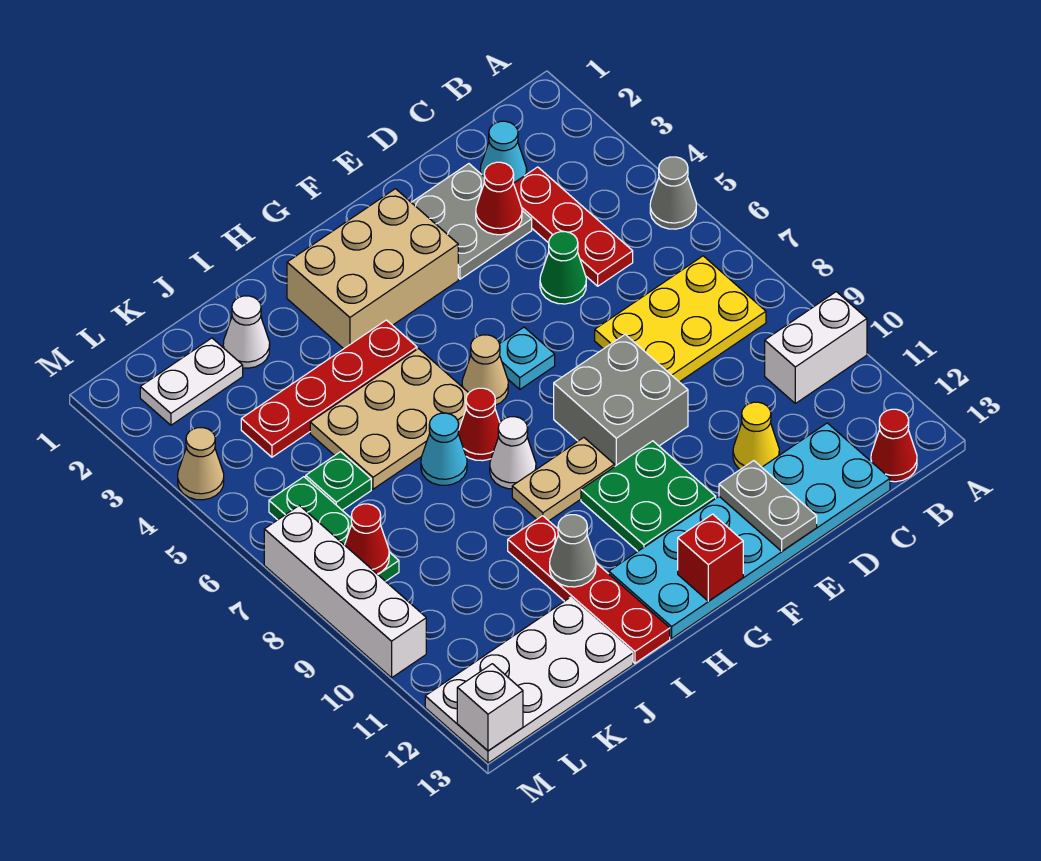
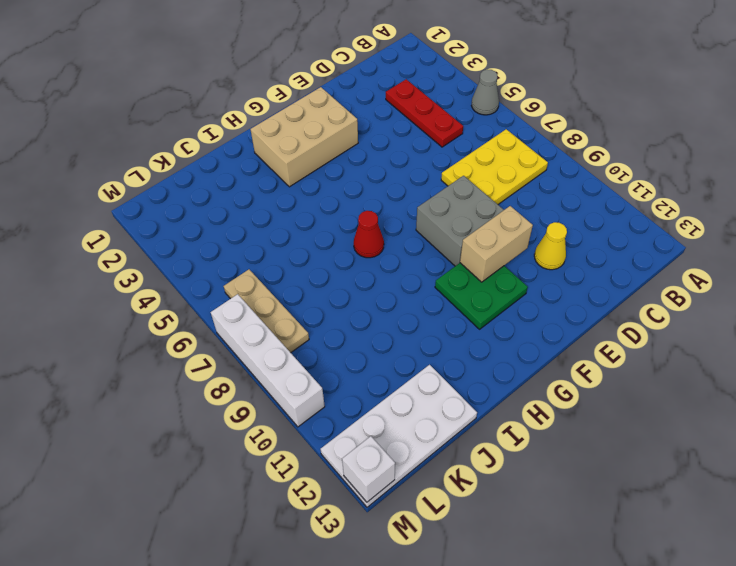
tan 1x2 brick [460,206,533,282] -> none
tan 1x3 plate [224,269,309,353] -> green 1x3 plate [269,477,399,581]
none -> white 1x2 brick [765,292,867,403]
none -> red 1x1 cone [871,409,917,482]
none -> cyan 1x1 cone [480,121,527,183]
none -> cyan 2x6 plate [609,423,890,638]

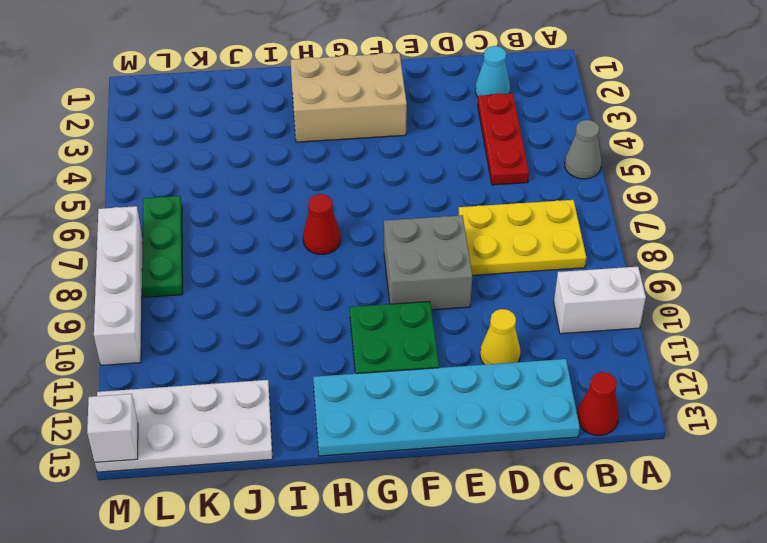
none -> grey 2x2 plate [411,164,532,279]
none -> green 1x1 cone [540,232,586,304]
none -> cyan 1x1 plate [500,327,555,389]
none -> tan 1x1 cone [462,335,508,405]

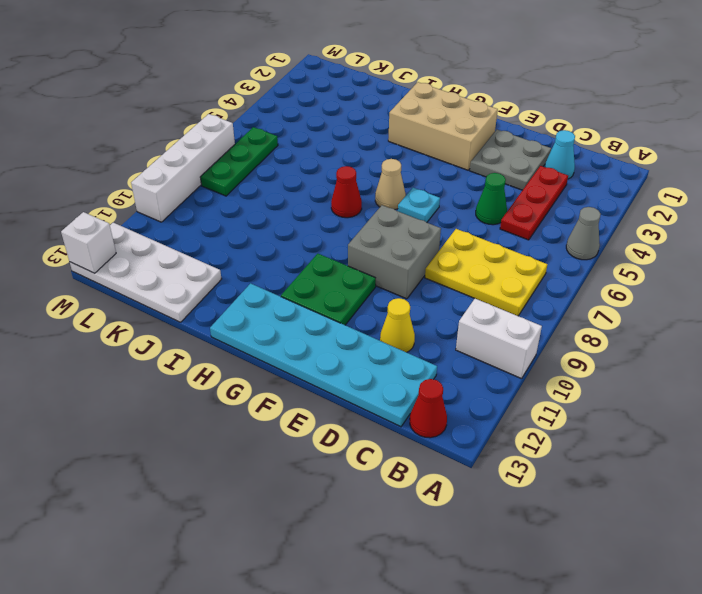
none -> tan 1x2 plate [512,438,615,521]
none -> red 1x4 plate [241,320,417,457]
none -> tan 2x3 plate [310,349,468,489]
none -> white 1x1 cone [490,417,536,489]

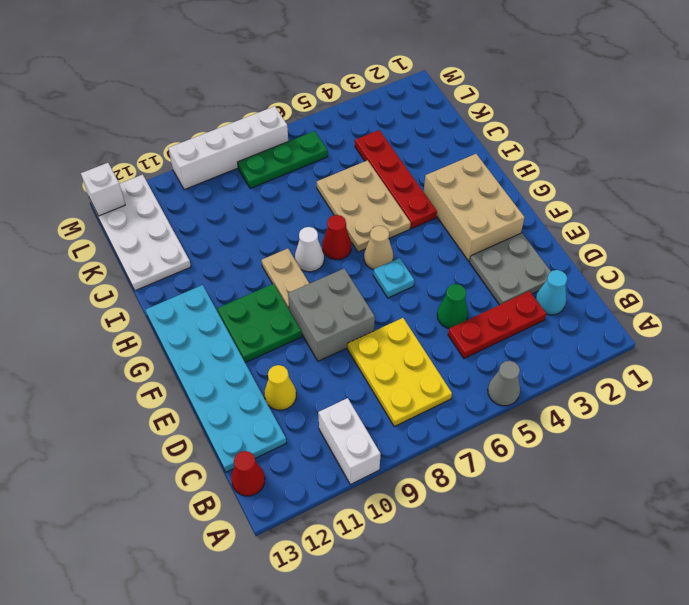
none -> cyan 1x1 cone [421,413,467,485]
none -> red 1x4 plate [508,516,670,663]
none -> white 1x1 cone [223,296,270,368]
none -> white 1x2 plate [140,338,243,425]

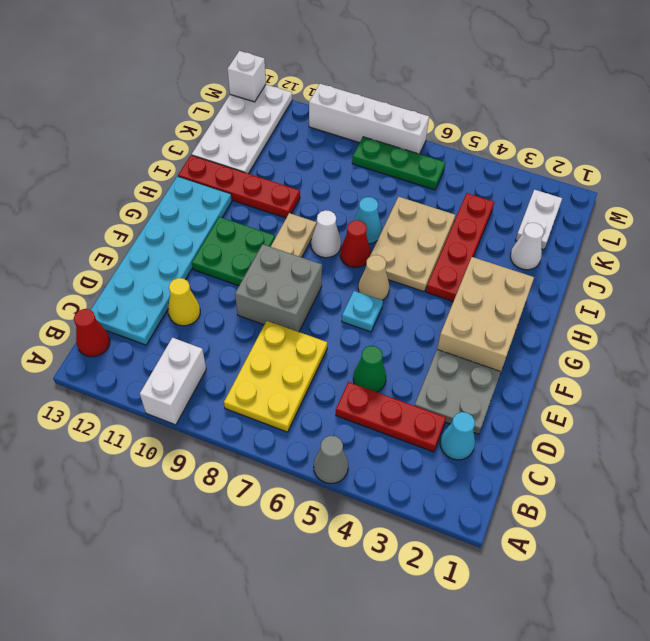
none -> green 1x1 plate [306,452,371,510]
none -> tan 1x1 cone [178,428,224,500]
none -> red 1x1 cone [476,162,522,235]
none -> grey 1x2 plate [719,461,817,551]

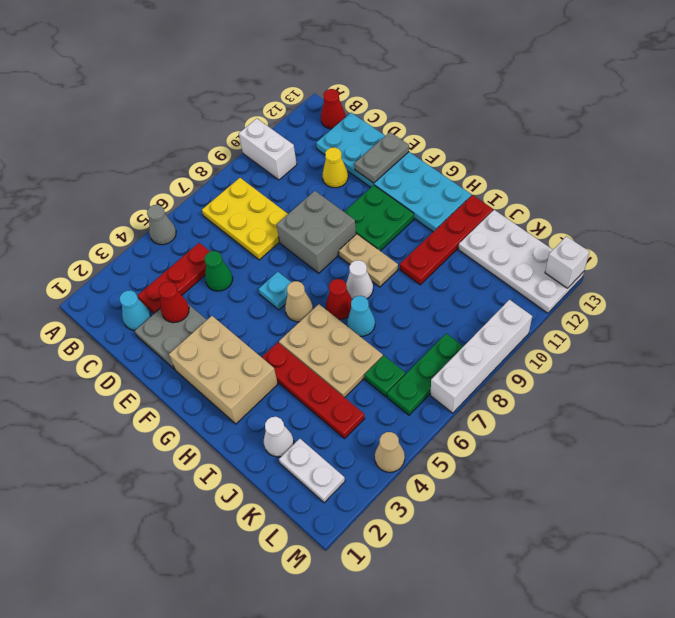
none -> red 1x1 brick [678,514,743,601]
none -> grey 1x1 cone [550,515,596,587]
none -> red 1x1 cone [345,504,389,574]

